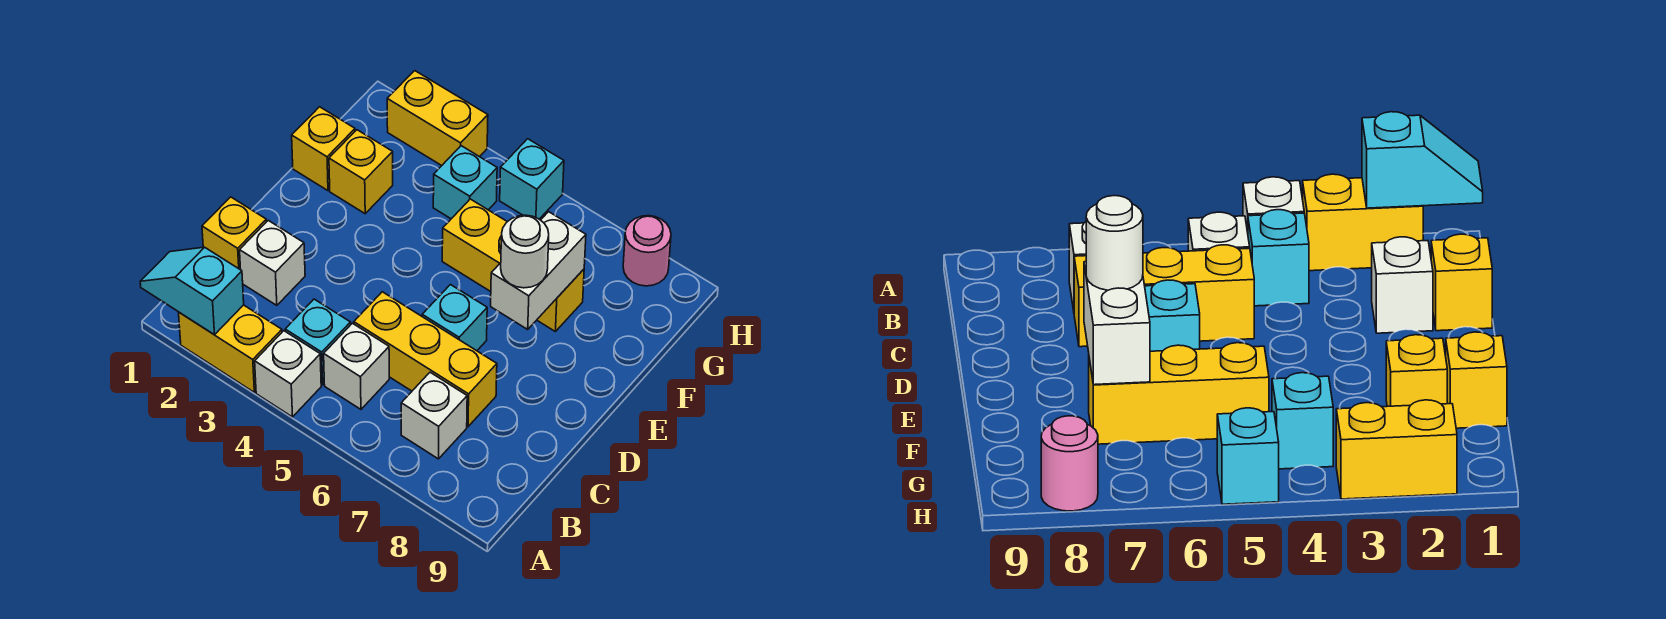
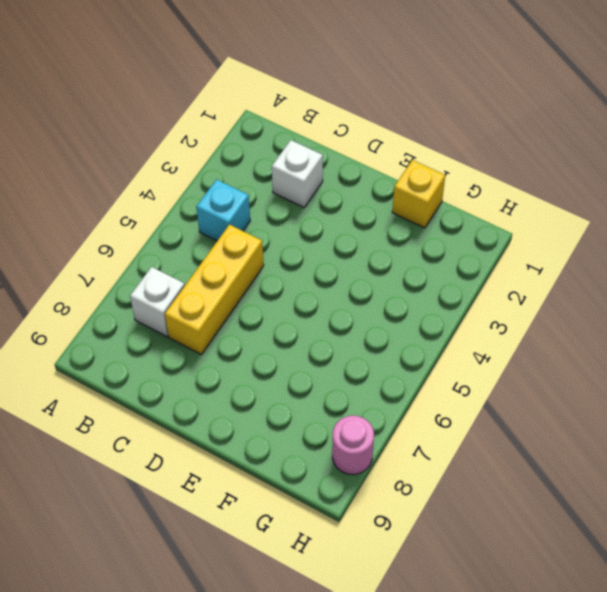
none -> yellow 1x2 brick [179,305,282,392]
none -> white 1x1 brick [255,331,321,417]
none -> white 1x1 brick [324,323,389,409]

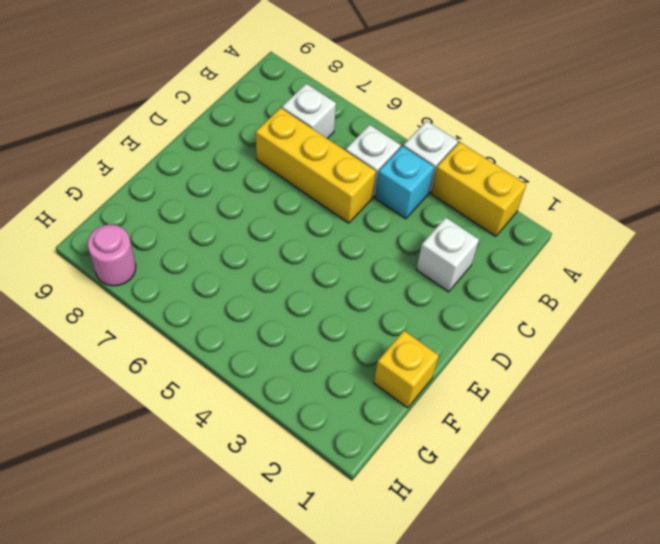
none -> yellow 1x1 brick [202,197,266,270]
none -> cyan 1x1 brick [422,285,487,351]
none -> yellow 1x1 brick [329,130,393,214]

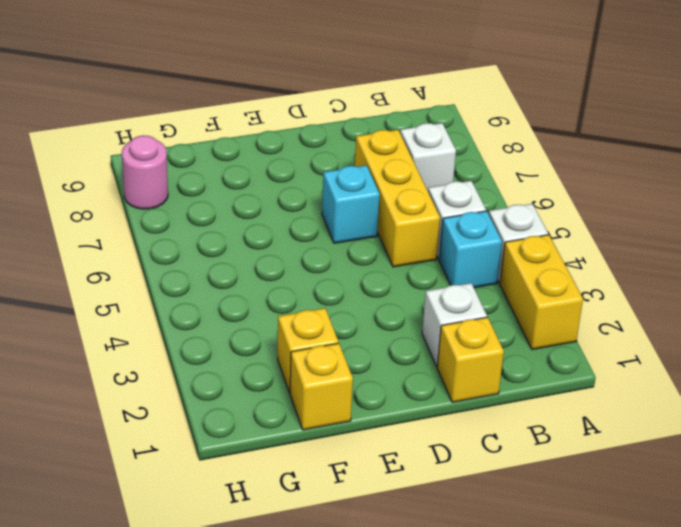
none -> yellow 1x3 brick [442,199,584,331]
none -> cyan 1x1 brick [433,146,497,219]
none -> yellow 1x2 brick [387,71,488,166]

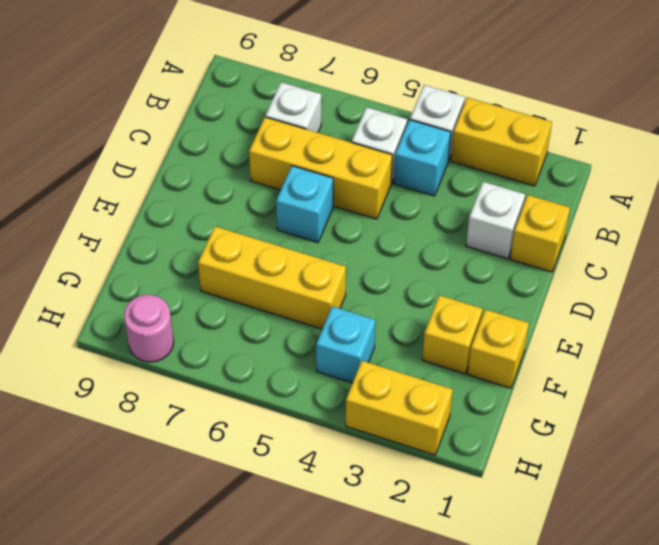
none -> cyan 1x1 brick [500,139,564,219]
none -> cyan 1x2 slope [140,247,244,335]
none -> white 1x2 brick [491,212,586,329]

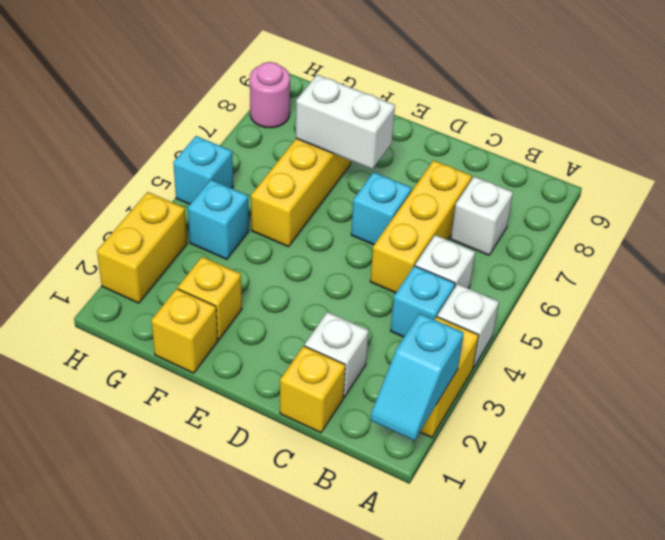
none -> white 1x1 round brick [501,215,549,288]

